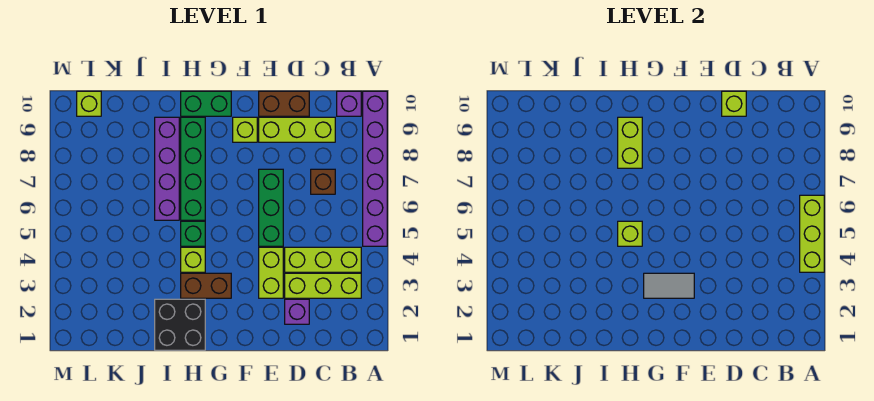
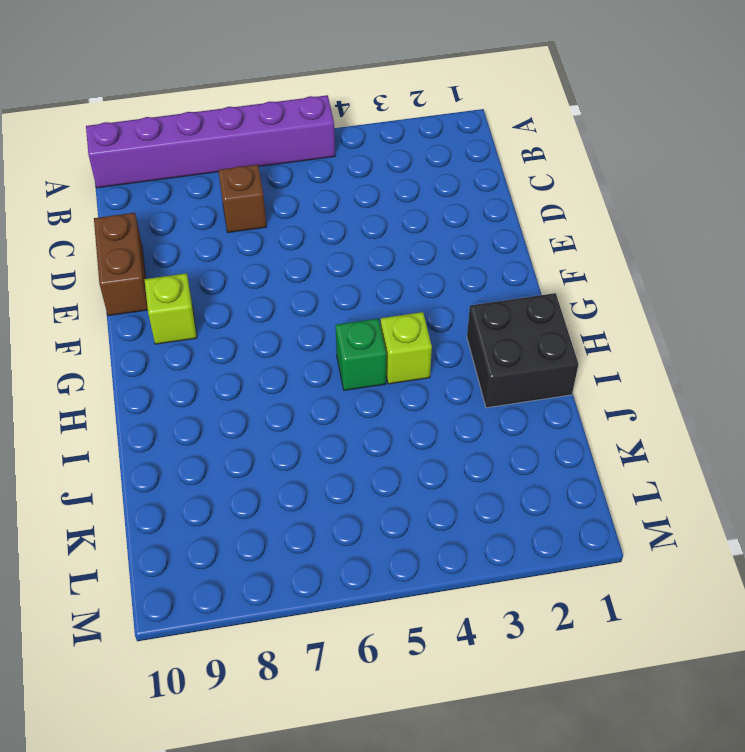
none -> lime 1x3 brick [285,273,361,298]
none -> lime 1x3 brick [285,247,361,272]
none -> purple 1x1 brick [337,91,361,116]

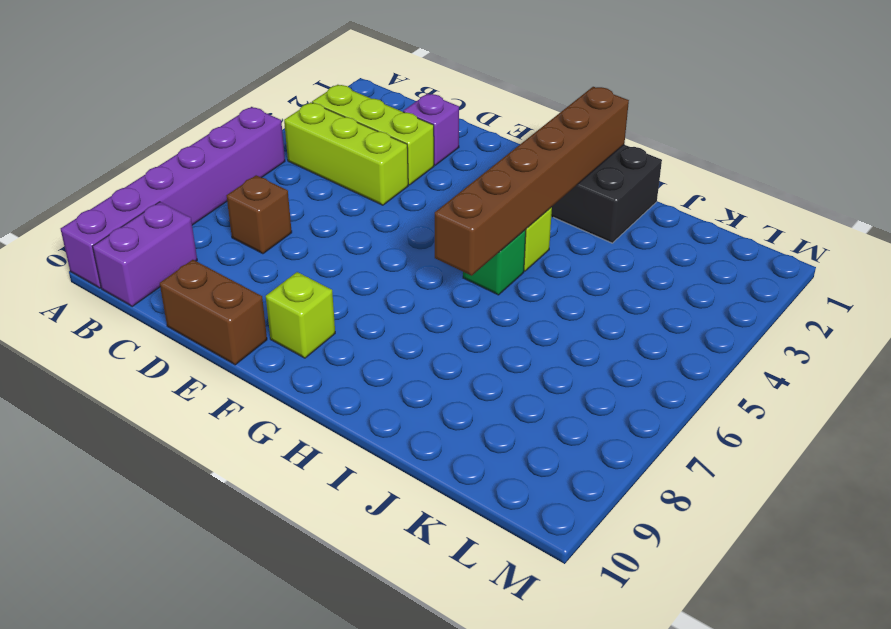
purple 1x2 brick [92,202,197,306] -> purple 1x1 brick [337,91,361,116]
brown 1x6 brick [435,87,629,276] -> lime 1x1 brick [618,221,642,246]
none -> lime 1x3 brick [259,117,335,142]
none -> lime 1x2 brick [259,247,283,298]
none -> green 1x3 brick [259,169,283,246]

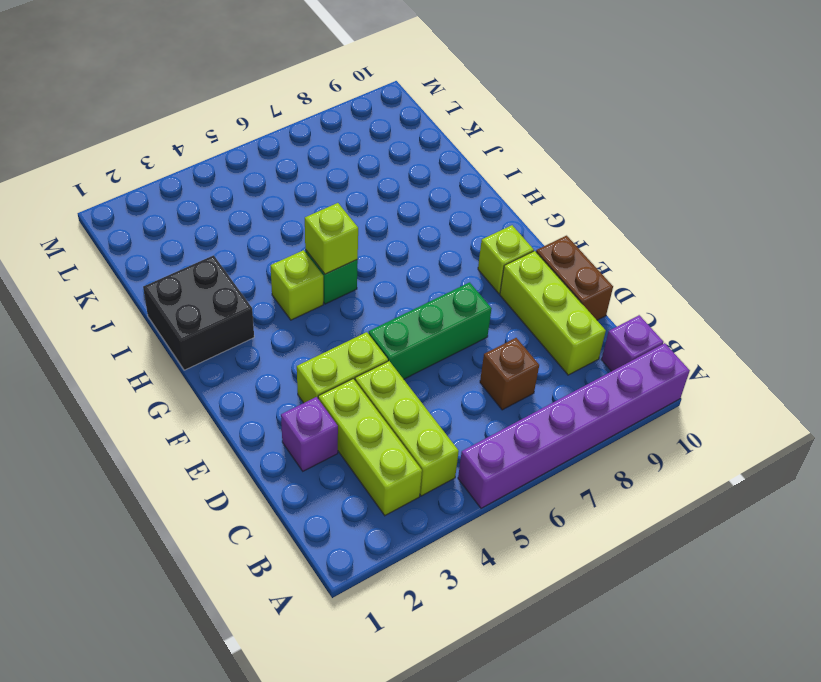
none -> brown 1x2 brick [181,273,231,298]
none -> green 1x2 brick [181,91,231,116]
none -> green 1x4 brick [181,117,205,220]

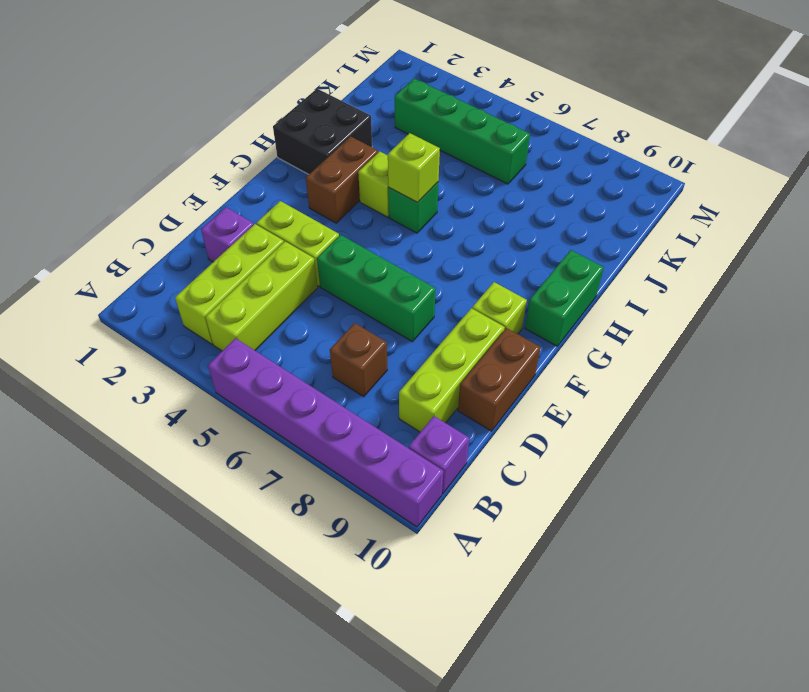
green 1x4 brick [395,78,530,184] -> green 1x4 brick moved to [181,117,205,220]
none -> purple 1x4 brick [155,117,179,220]
none -> lime 1x1 brick [77,91,101,116]
none -> lime 1x3 brick [800,195,824,272]

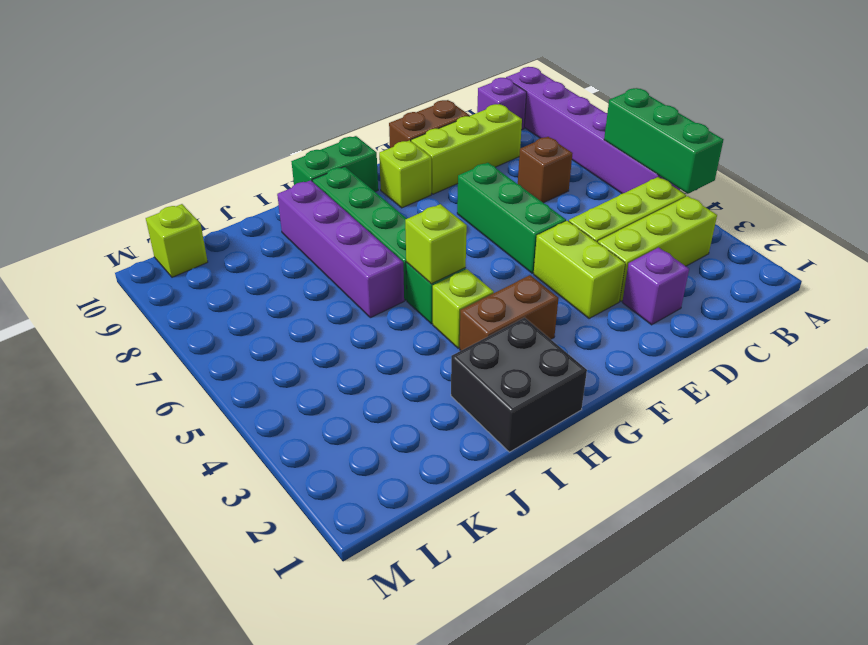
green 1x3 brick [604,88,723,194] -> lime 1x3 brick [800,195,824,272]
none -> lime 1x1 brick [722,91,746,116]
none -> grey 1x2 tile [644,273,694,298]
none -> lime 1x2 brick [618,117,642,168]

